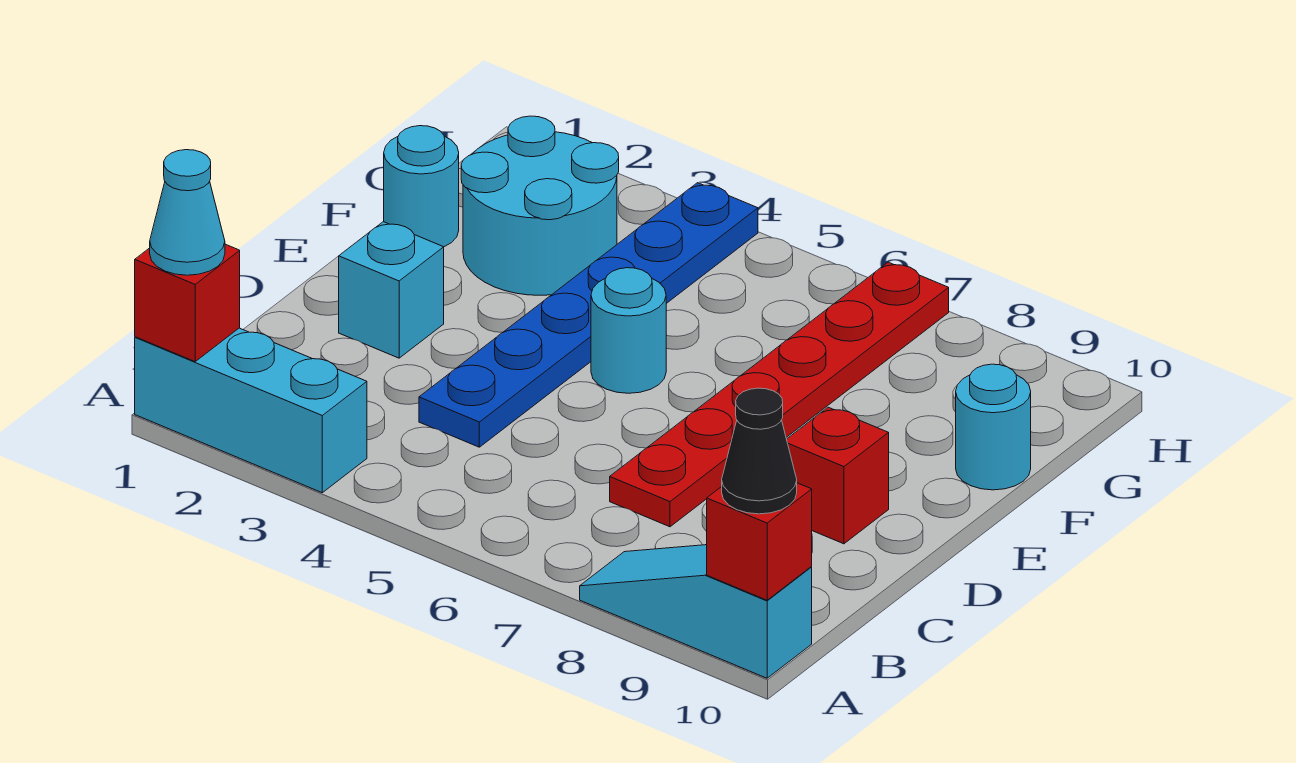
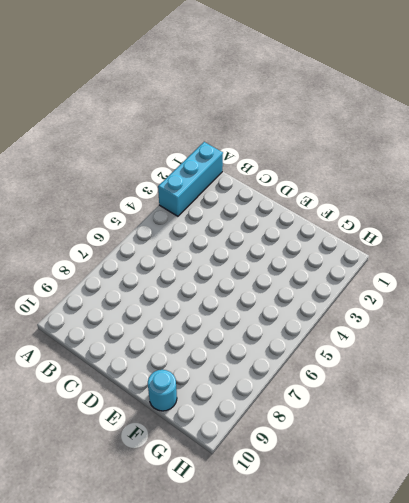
none -> cyan 1x3 slope [580,545,812,678]
none -> blue 1x6 plate [419,183,758,447]
none -> red 1x6 plate [610,262,949,527]

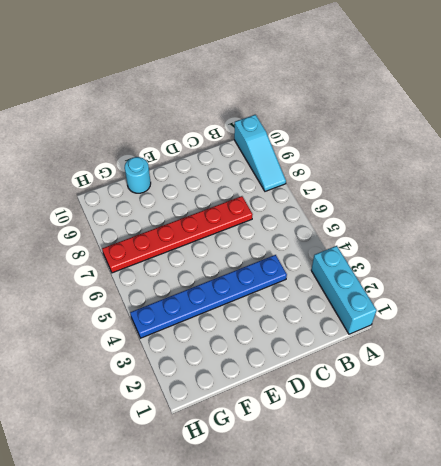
none -> cyan 1x1 brick [339,222,444,358]
none -> red 1x1 brick [787,407,889,544]
none -> cyan 1x1 round brick [591,268,666,393]

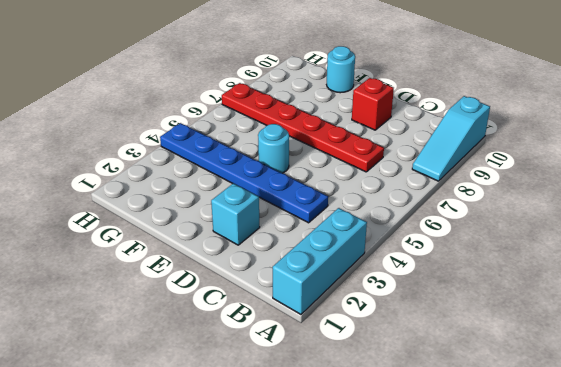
none -> cyan 1x1 round brick [383,126,459,247]
none -> cyan 2x2 round brick [461,116,619,295]
none -> red 1x1 brick [135,244,240,362]

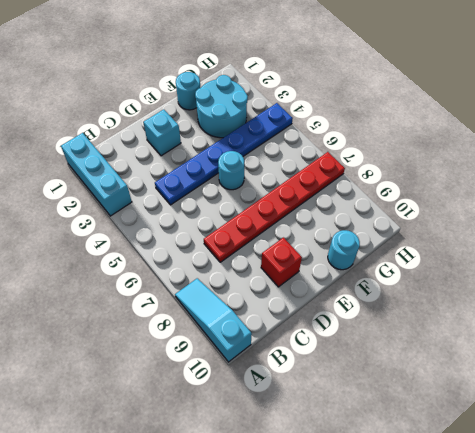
none -> red 1x1 brick [135,244,240,362]
none -> red 1x1 brick [707,483,812,600]
none -> cyan 1x1 cone [150,150,225,275]

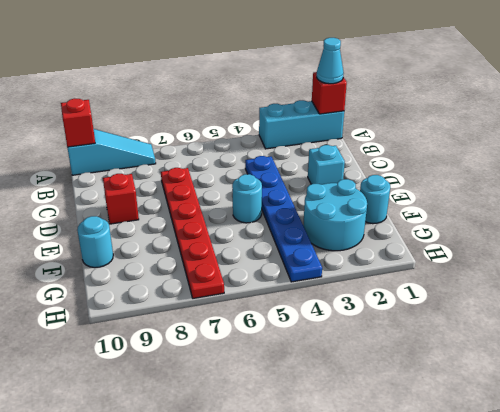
none -> black 1x1 cone [722,388,797,514]

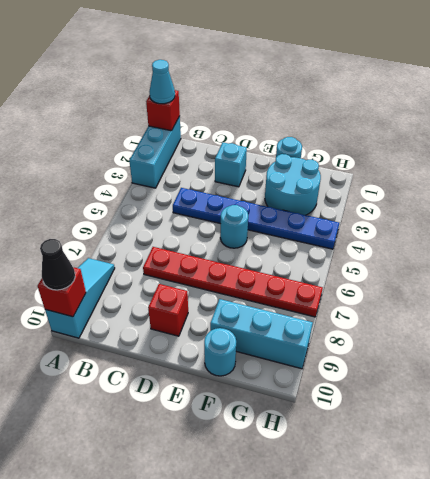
cyan 1x3 brick [210,299,313,369] -> none

